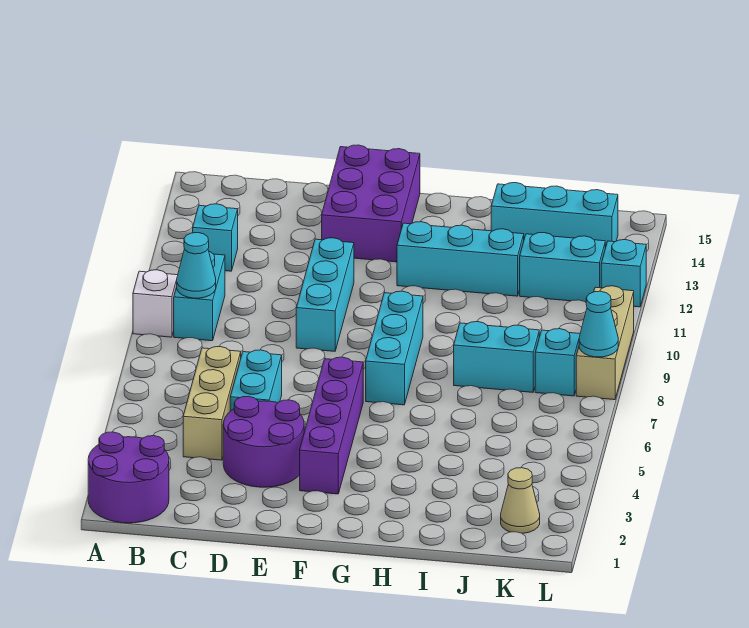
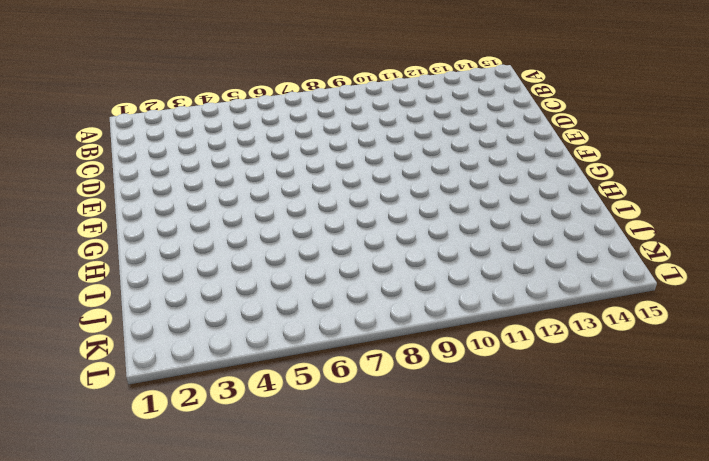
none -> purple 2x2 round brick [88,432,169,523]
none -> white 1x1 brick [133,270,178,337]
none -> cyan 1x2 brick [174,252,225,341]

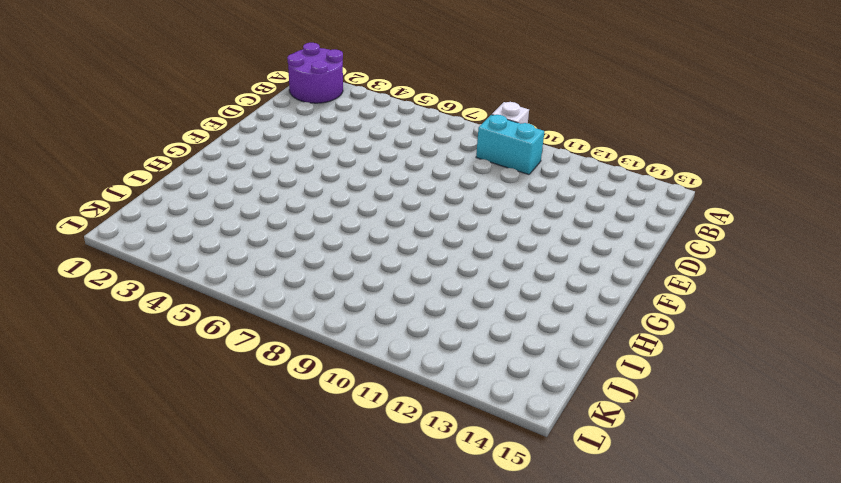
none -> cyan 1x1 brick [193,204,238,271]
none -> tan 1x3 brick [183,347,241,460]
none -> purple 2x2 round brick [223,396,304,487]

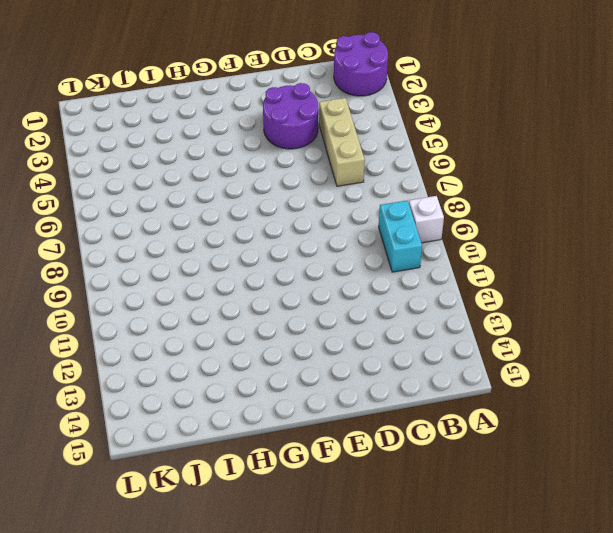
none -> cyan 1x1 brick [193,204,238,271]
none -> cyan 1x2 brick [230,350,282,411]
none -> cyan 1x3 brick [296,238,354,351]

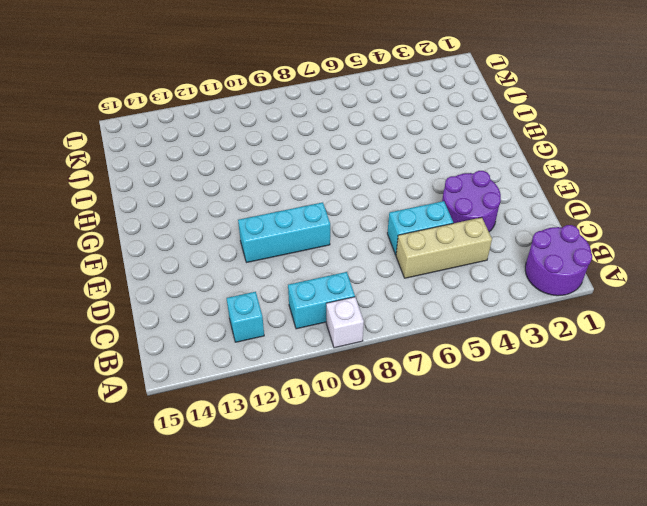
none -> purple 2x3 brick [322,145,420,262]
none -> purple 1x4 brick [300,357,363,494]
none -> cyan 1x3 brick [366,291,423,405]

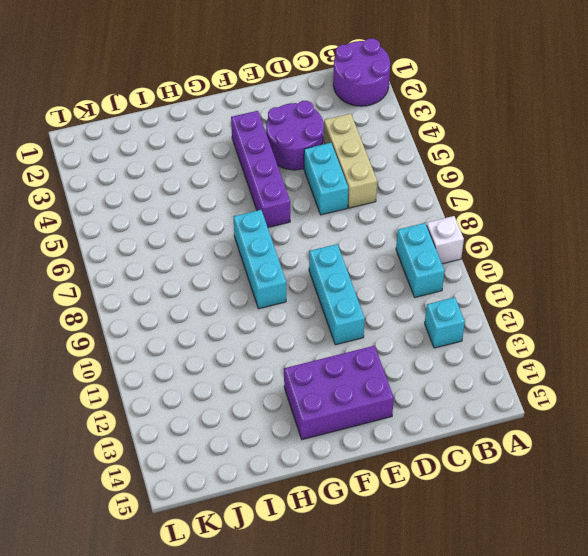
purple 2x3 brick [284,346,394,440] -> purple 2x3 brick turned to [322,145,420,262]
none -> cyan 1x3 brick [397,222,524,296]
none -> cyan 1x2 brick [454,322,539,392]
none -> cyan 1x3 brick [491,183,618,248]

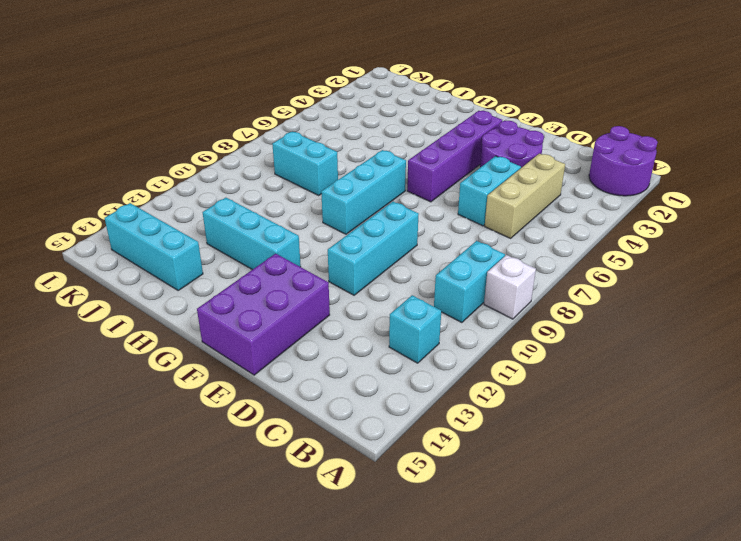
none -> cyan 1x2 brick [520,233,605,302]
none -> tan 1x1 cone [501,468,540,533]
none -> cyan 1x1 brick [535,329,580,396]

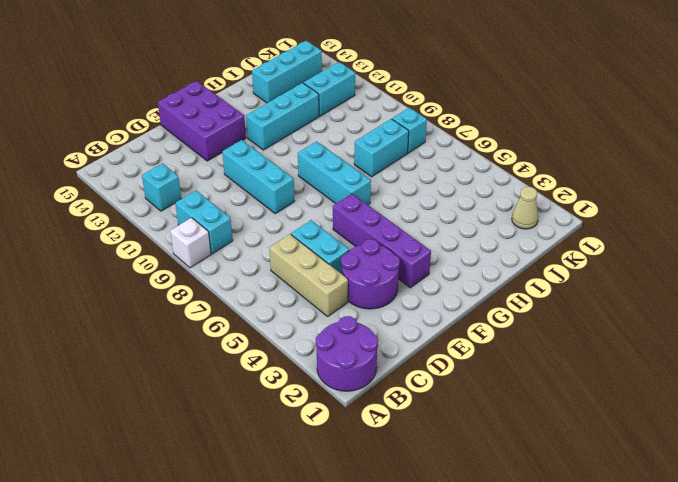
none -> tan 1x3 brick [576,286,634,400]
none -> cyan 1x1 brick [601,240,646,307]
none -> cyan 1x1 cone [177,233,216,298]

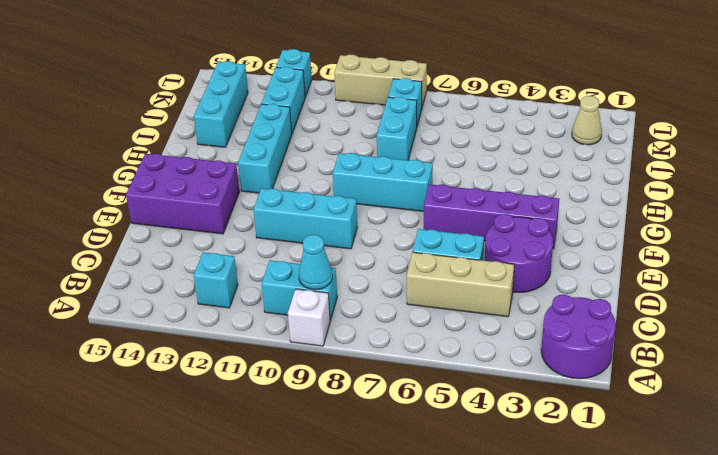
none -> cyan 1x1 cone [579,291,618,357]

